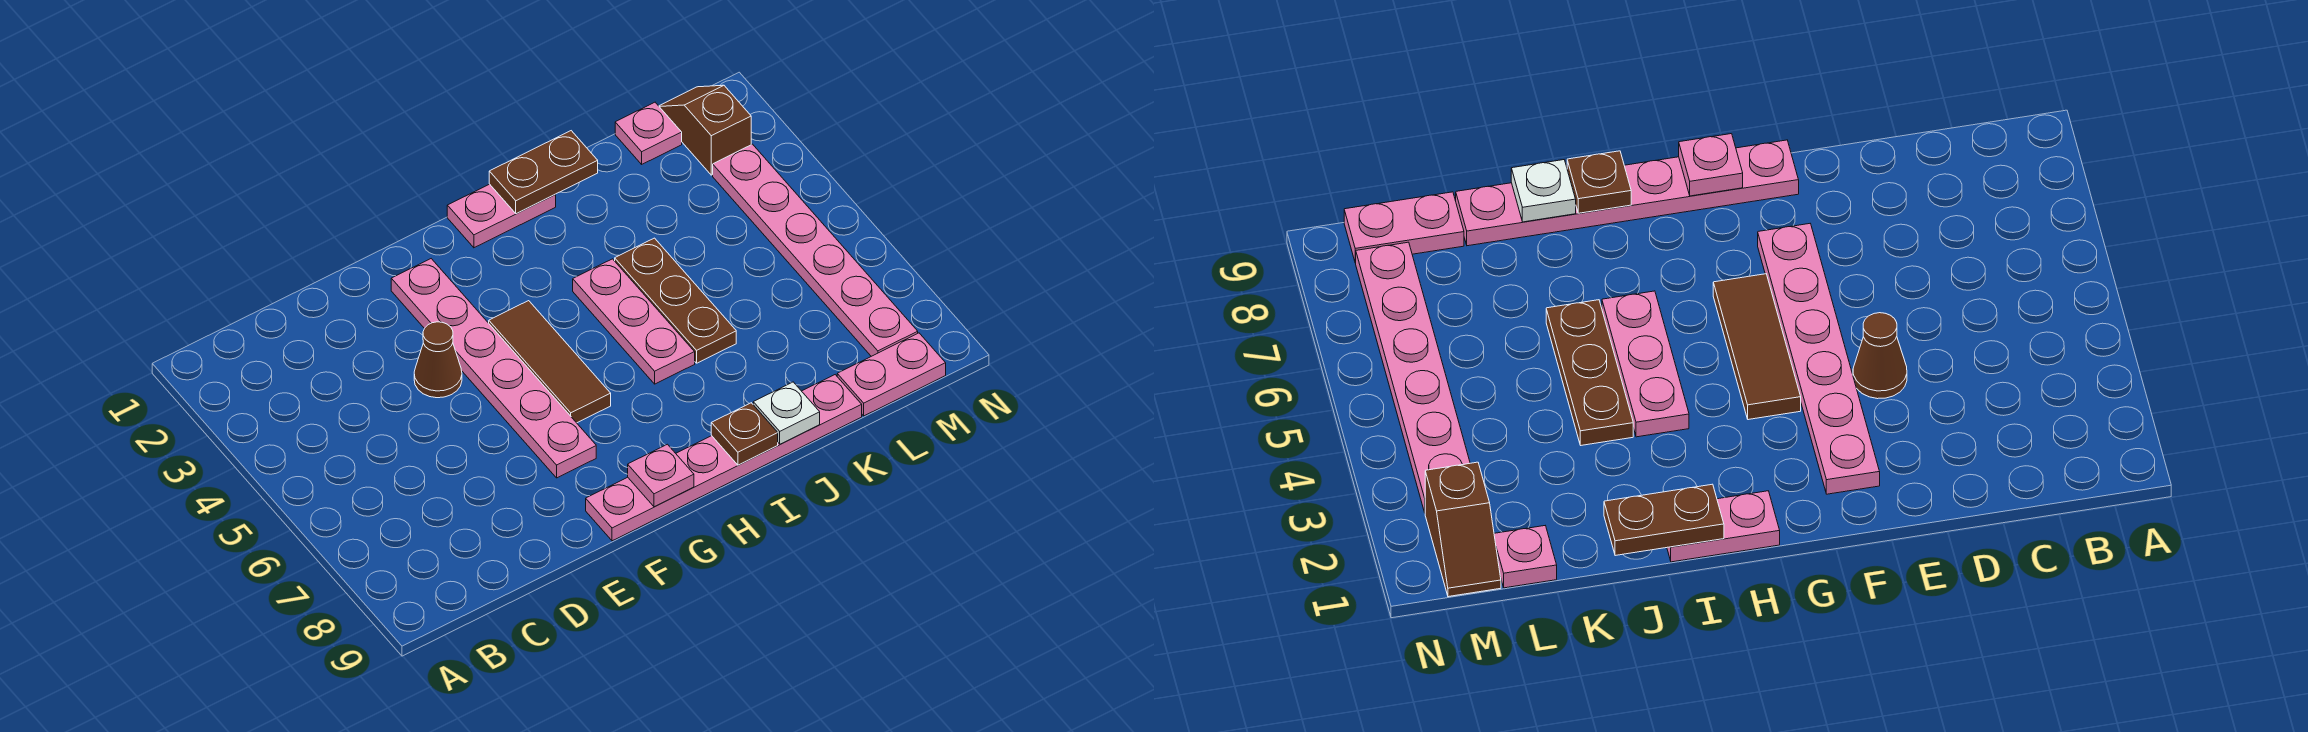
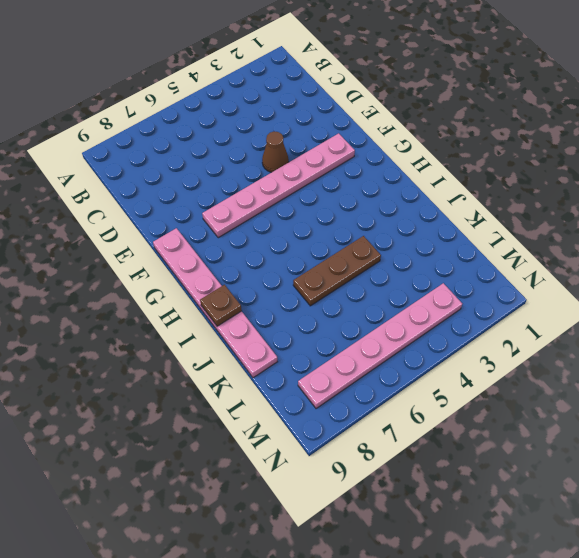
none -> brown 1x3 tile [489,301,611,423]
none -> pink 1x2 plate [447,184,556,248]
none -> pink 1x3 plate [573,259,695,384]

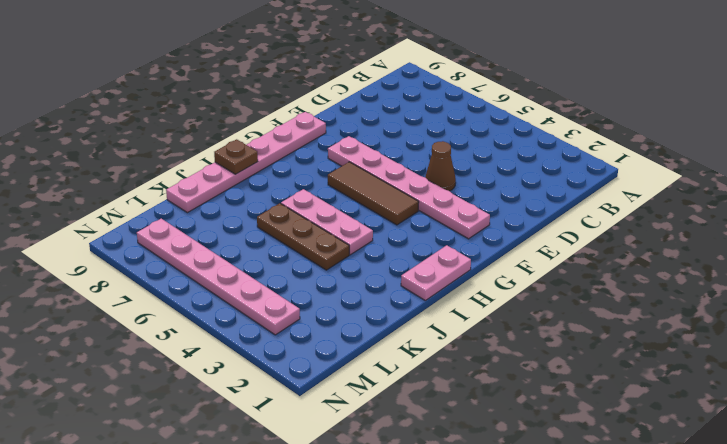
none -> pink 1x1 plate [615,102,682,164]
none -> pink 1x2 plate [837,333,946,416]
none -> brown 1x2 slope [659,85,751,175]

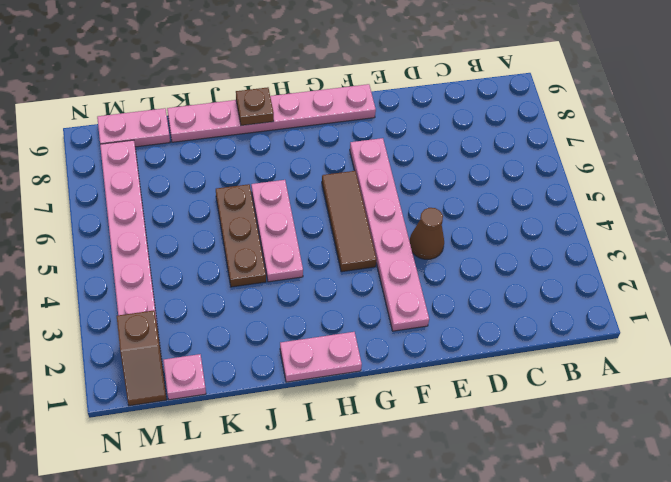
none -> pink 1x1 plate [628,444,694,507]
none -> brown 1x2 plate [489,131,598,214]
none -> white 1x1 plate [753,382,820,444]

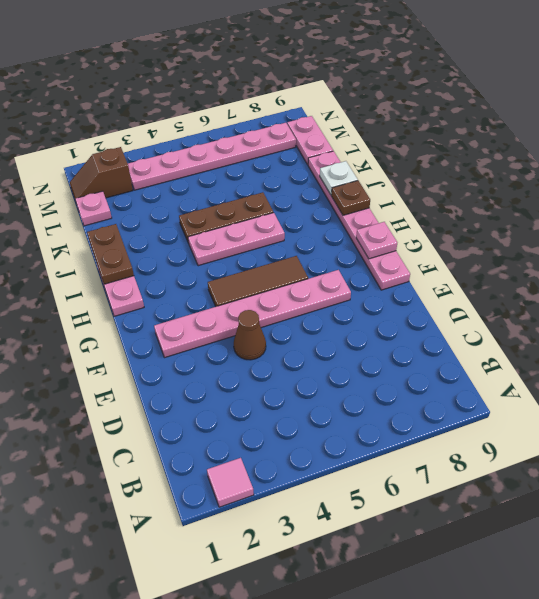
pink 1x1 tile [207,458,254,507] -> none

